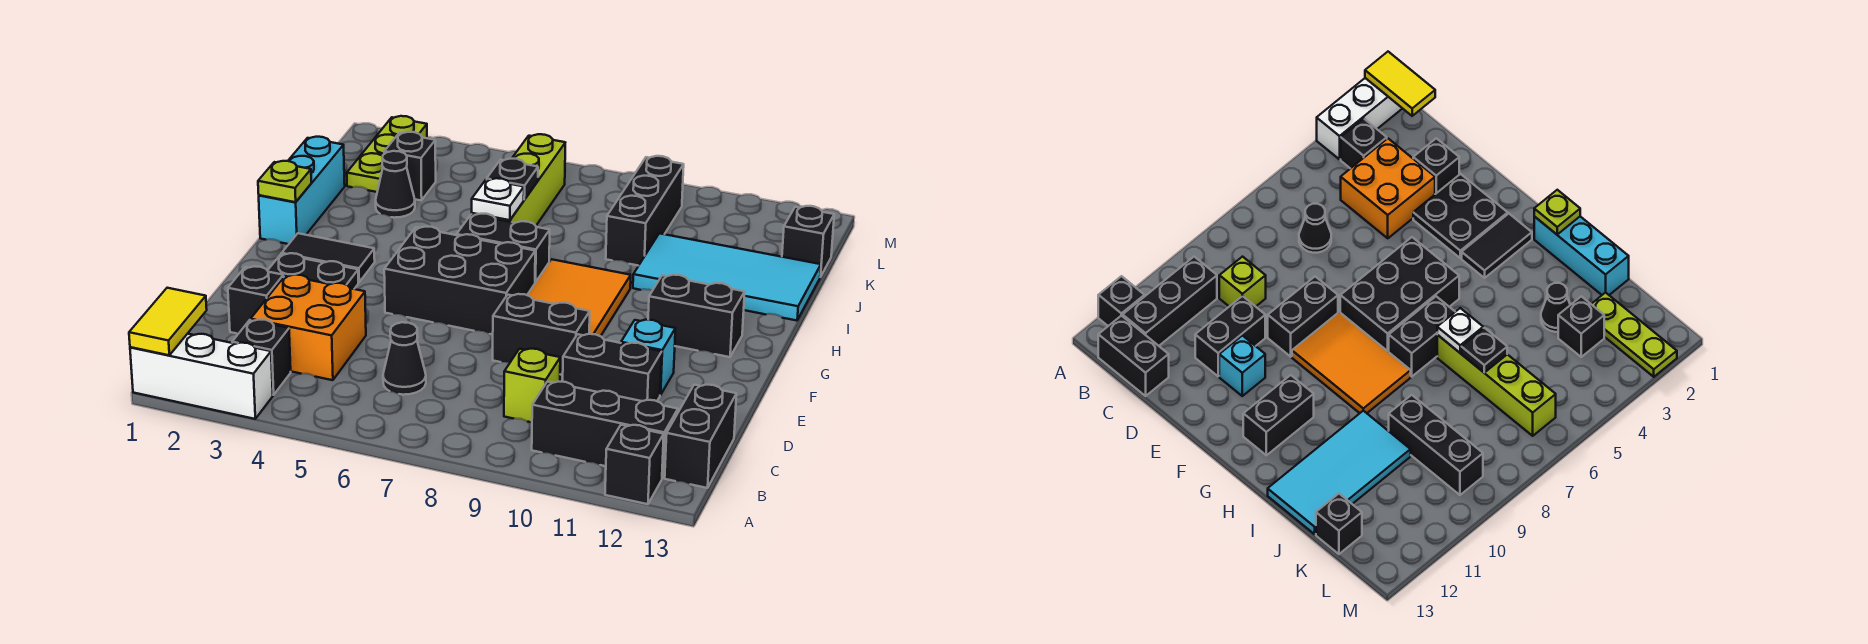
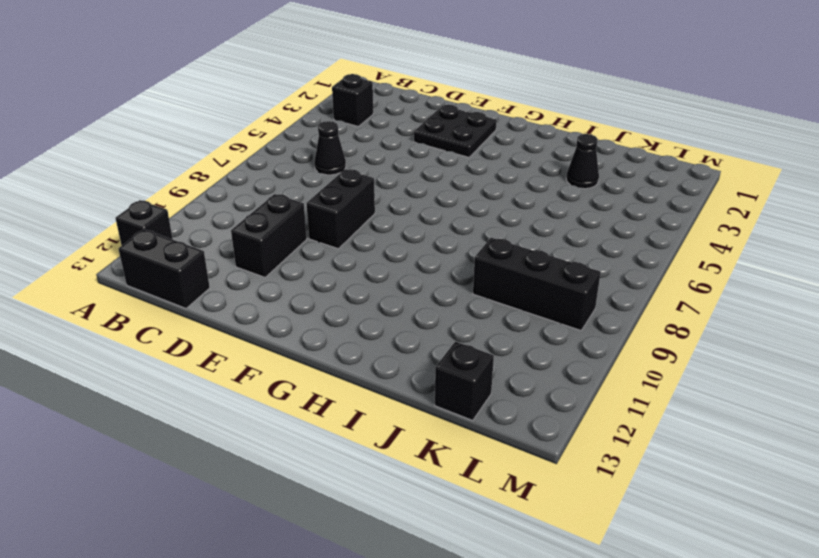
none -> white 1x3 brick [130,334,273,419]
none -> black 1x3 brick [532,382,678,478]
none -> orange 2x2 brick [251,275,366,380]
none -> lime 1x1 brick [504,349,560,422]

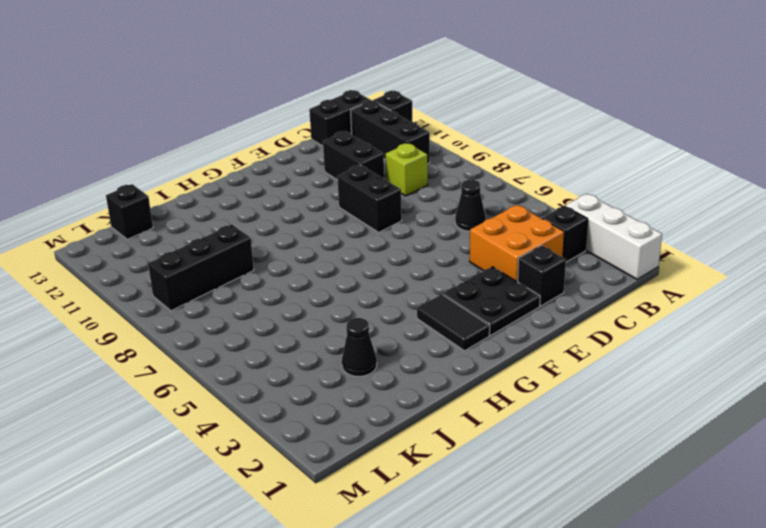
none -> cyan 1x1 brick [621,320,675,395]
none -> black 2x3 brick [384,227,535,335]
none -> orange 2x3 tile [527,259,631,336]
none -> black 1x2 brick [648,275,745,357]

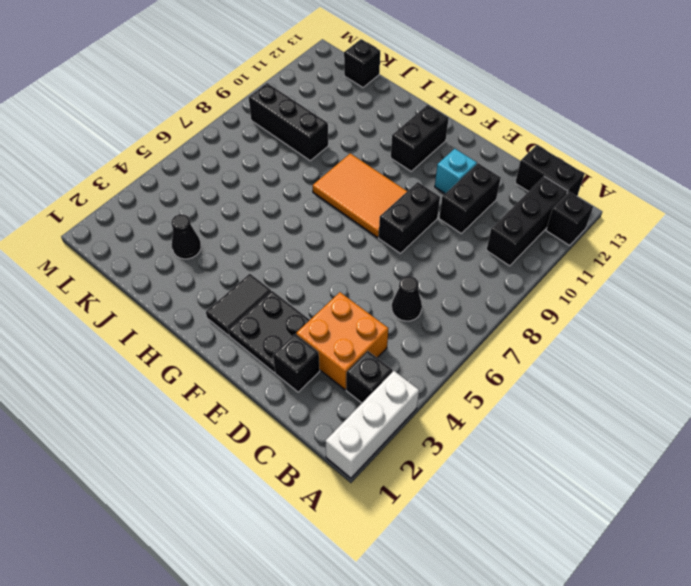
none -> lime 1x1 brick [504,349,560,422]
none -> black 2x3 brick [384,227,535,335]
none -> cyan 1x3 brick [259,137,345,244]
none -> black 1x2 brick [457,214,550,283]

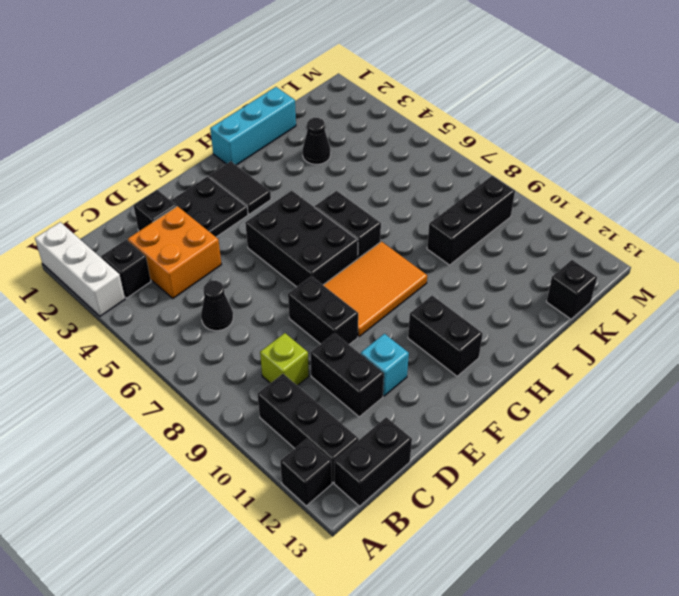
none -> lime 1x4 brick [472,134,565,226]
none -> cyan 2x4 tile [633,233,821,321]
none -> lime 1x3 plate [347,116,427,192]
none -> black 1x1 brick [384,132,436,201]

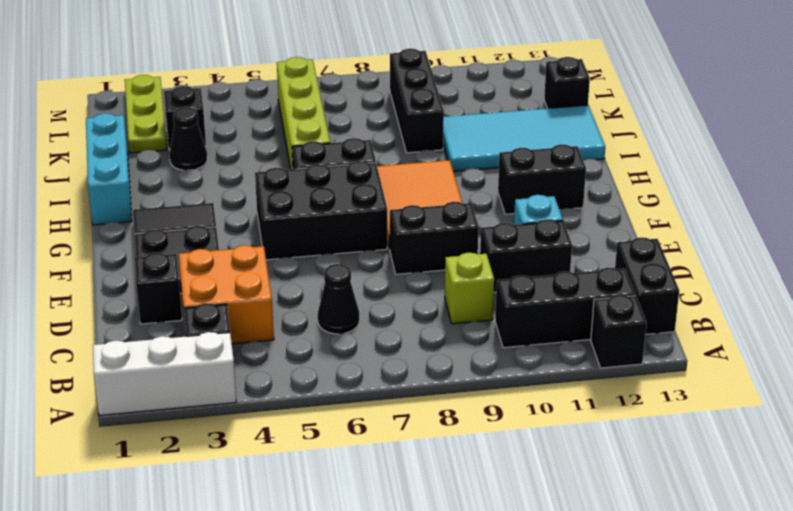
none -> yellow 1x2 tile [129,288,207,355]
none -> lime 1x1 plate [258,161,311,202]
none -> white 1x1 plate [472,178,524,220]
none -> black 1x1 plate [487,159,538,200]

